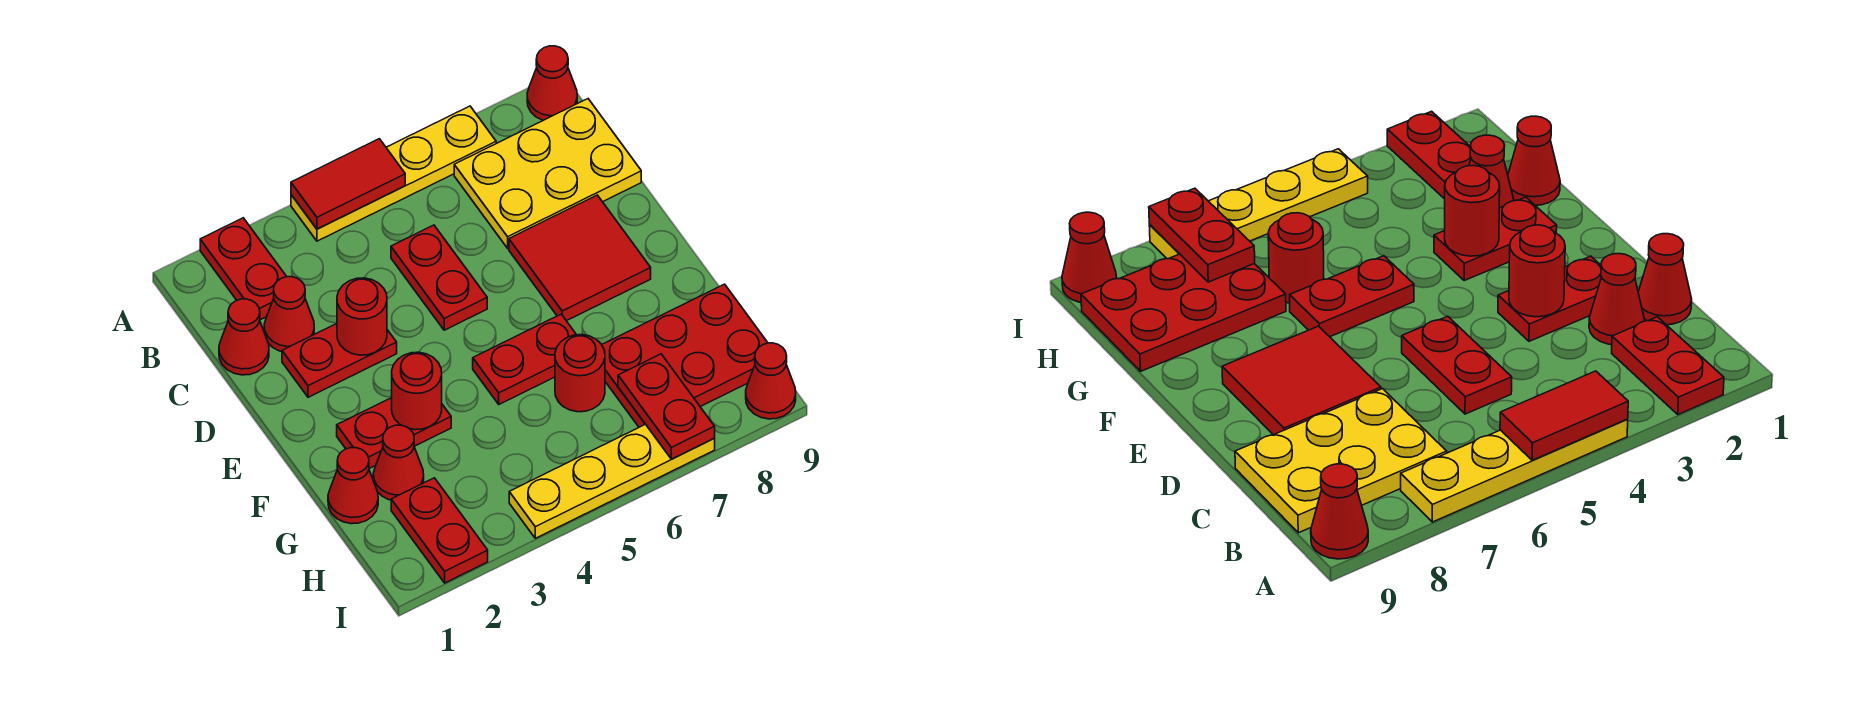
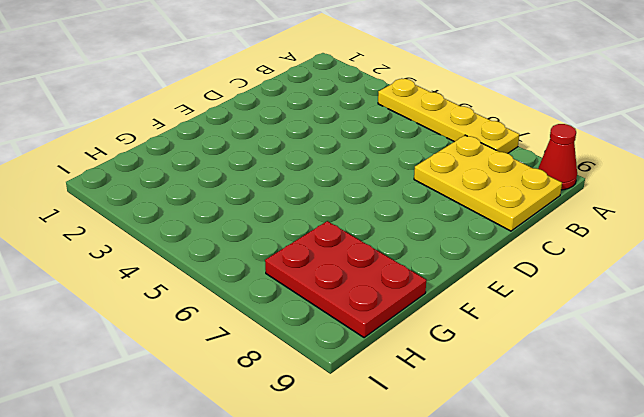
none -> red 1x2 plate [200,218,287,320]
none -> red 1x1 cone [219,299,269,375]
none -> red 1x1 cone [264,277,314,351]

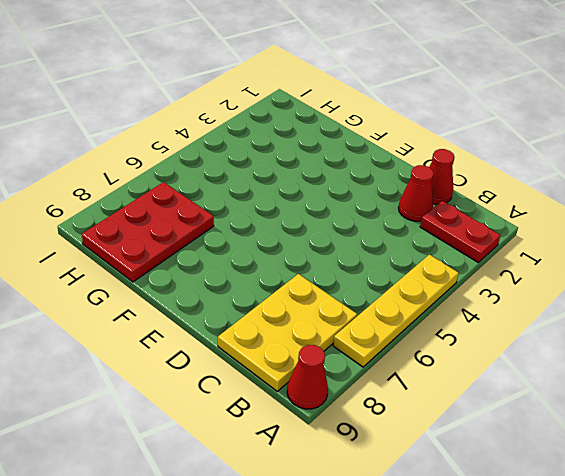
none -> red 1x2 plate [391,225,487,330]
none -> red 1x2 plate [282,324,397,397]
none -> red 2x2 tile [509,195,651,321]

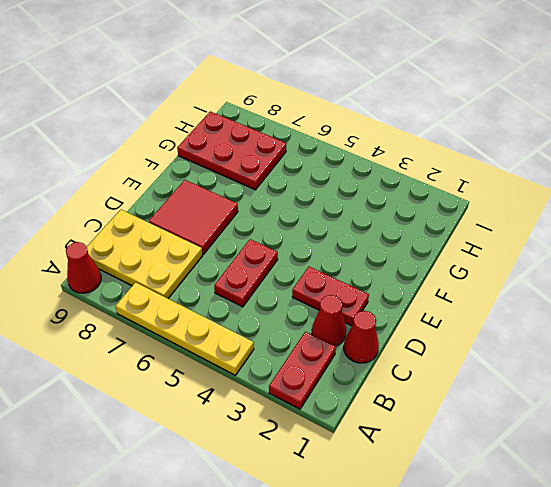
none -> red 1x2 plate [337,398,451,468]
none -> red 1x2 plate [473,314,576,404]
none -> red 1x1 cone [328,448,378,524]

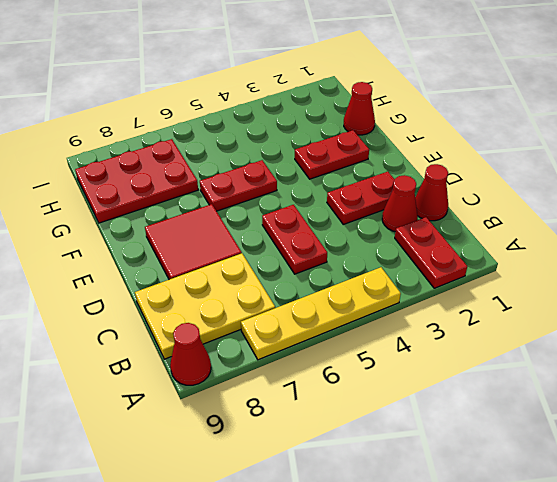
none -> red 1x1 cone [373,425,424,500]
none -> red 1x1 round brick [555,335,605,412]
none -> red 1x2 plate [391,478,488,583]

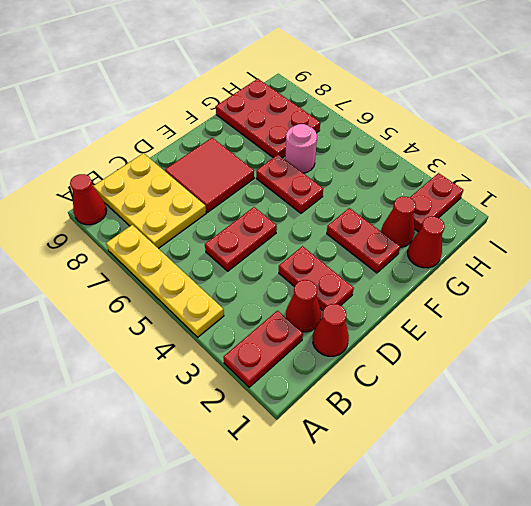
pink 1x1 round brick [285,124,317,173] -> red 1x1 round brick [555,335,605,412]
none -> yellow 1x4 plate [509,424,715,538]
none -> red 1x1 cone [746,343,796,419]
none -> red 1x2 tile [291,139,405,229]

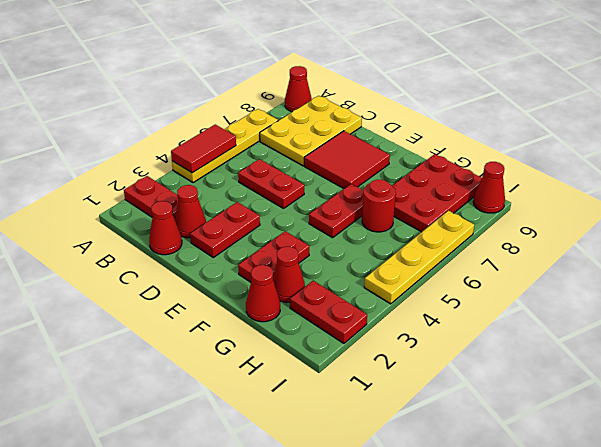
none -> red 1x1 round brick [337,278,387,355]
none -> red 1x1 round brick [392,352,442,430]
none -> red 1x2 plate [618,354,715,459]

